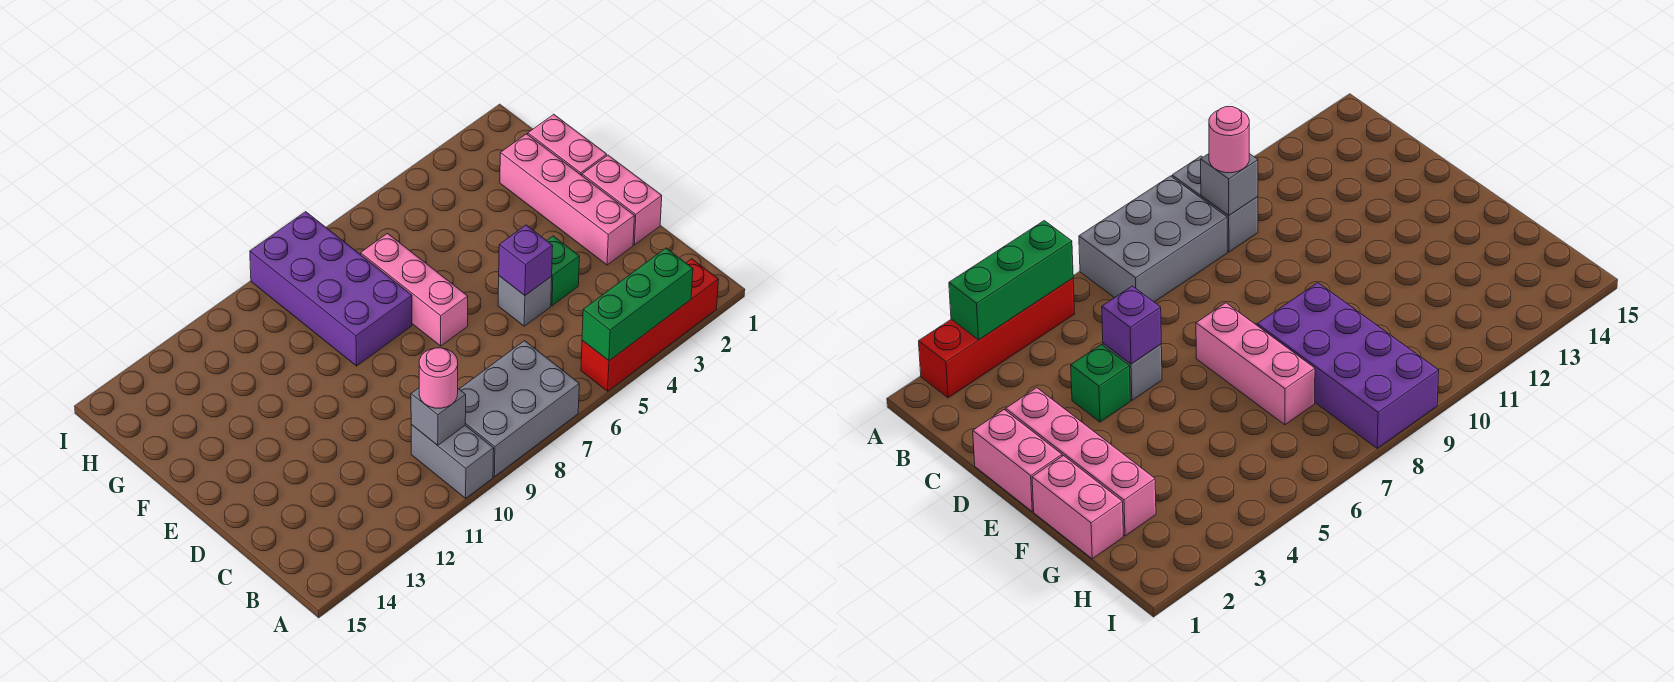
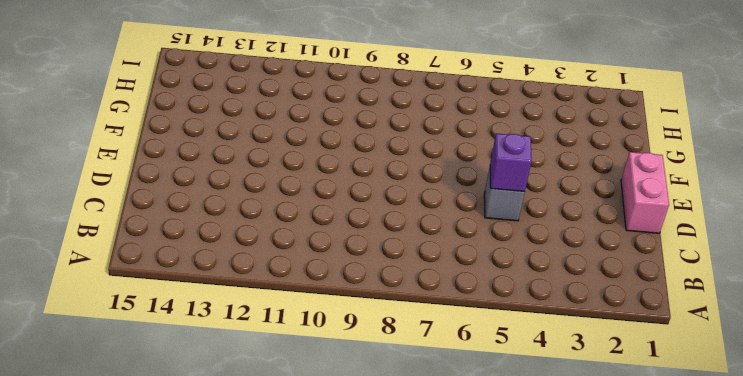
none -> red 1x4 brick [581,259,719,391]
none -> grey 2x3 brick [460,341,579,477]
none -> grey 1x2 brick [411,425,494,498]

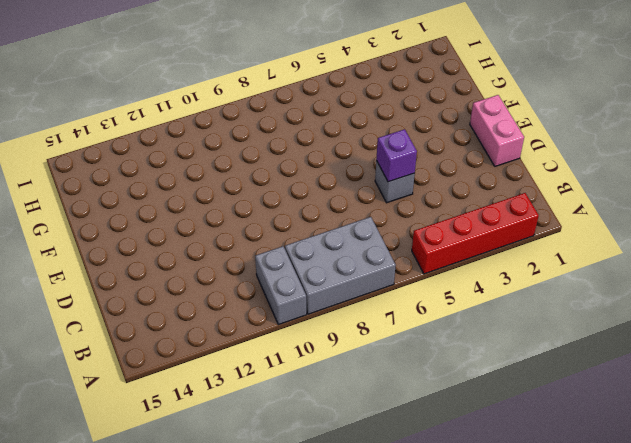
none -> pink 1x4 brick [500,134,635,265]
none -> green 1x1 brick [547,236,579,306]
none -> pink 1x3 brick [361,234,468,346]

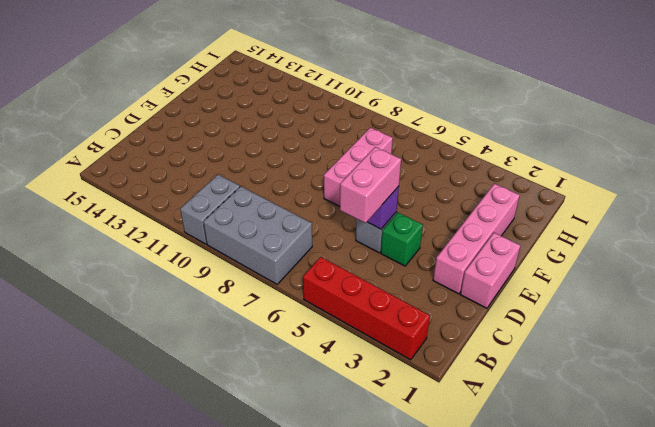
pink 1x2 brick [340,147,401,223] -> pink 1x2 brick moved to [528,114,607,175]
none -> purple 2x4 brick [250,212,412,366]
none -> green 1x3 brick [582,248,693,361]
none -> grey 1x1 brick [411,388,466,445]

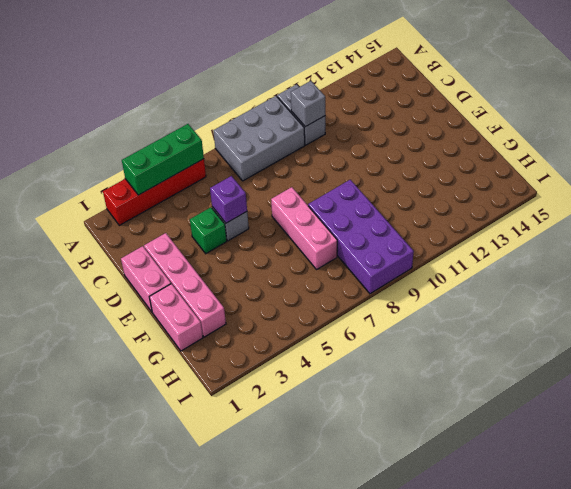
none -> pink 1x1 round brick [419,348,458,408]

